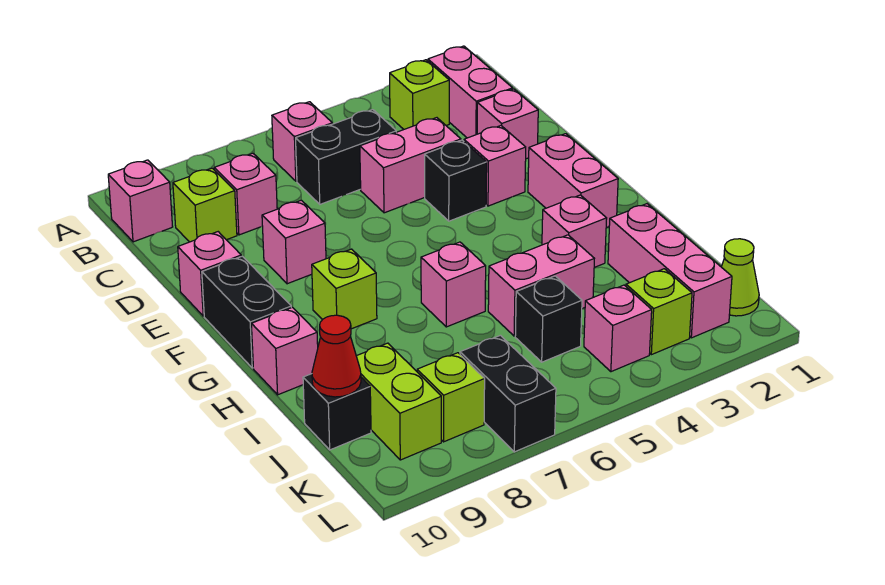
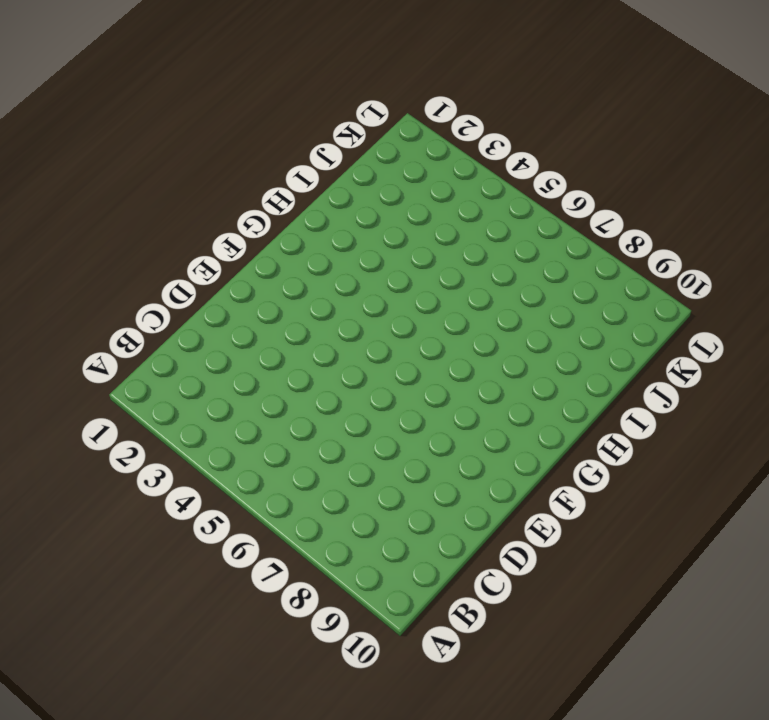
none -> pink 1x2 brick [428,46,513,138]
none -> lime 1x1 brick [390,60,449,129]
none -> pink 1x1 brick [272,102,332,181]
none -> pink 1x1 brick [108,160,173,242]

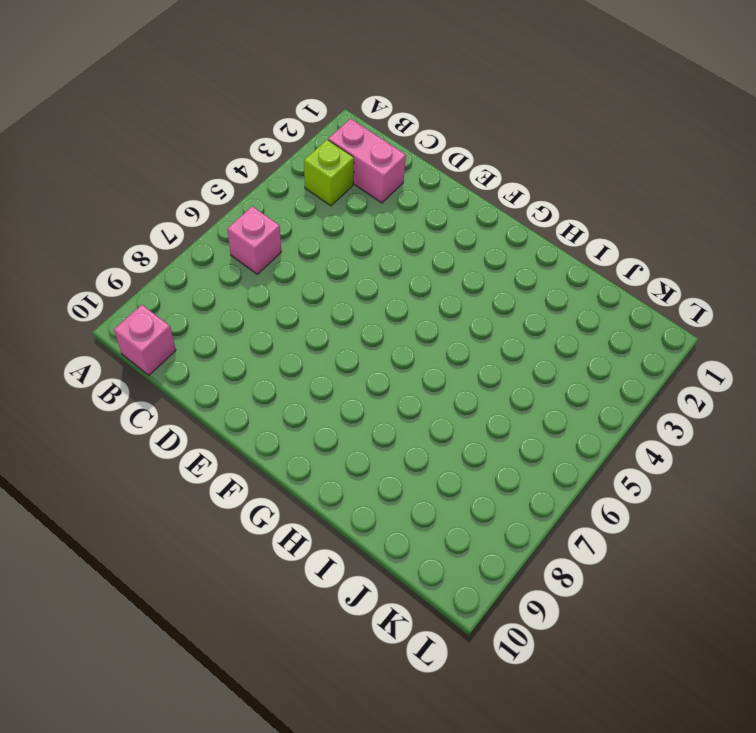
none -> black 1x2 brick [296,110,396,204]
none -> pink 1x1 brick [214,153,277,235]
none -> lime 1x1 brick [173,168,237,242]
none -> pink 1x1 brick [477,89,538,159]

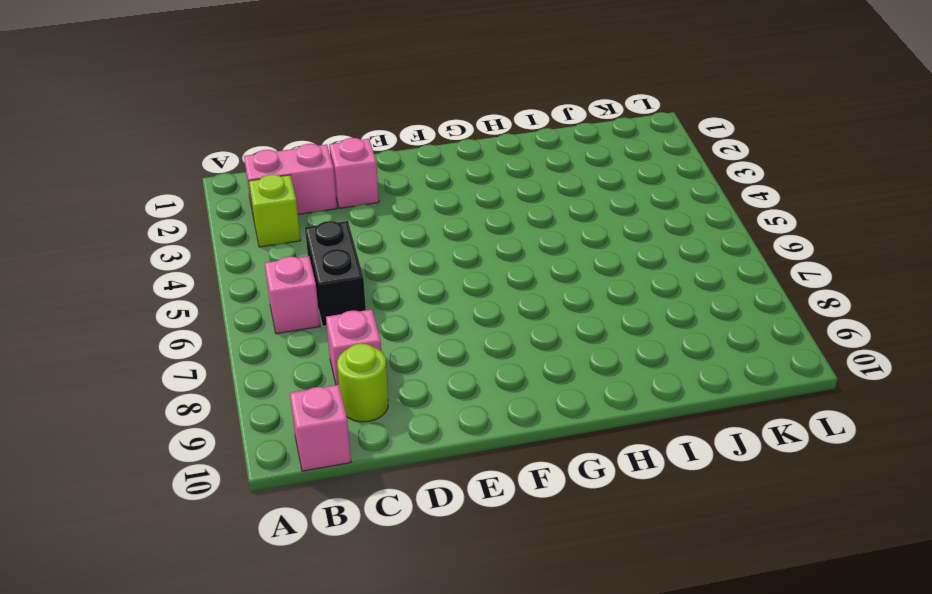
lime 1x1 round brick [337,343,388,422] -> lime 1x1 brick [173,168,237,242]
none -> pink 1x2 brick [360,118,461,213]
none -> pink 1x1 brick [464,126,526,206]
none -> black 1x1 brick [425,140,487,221]
none -> pink 1x1 brick [262,200,326,284]

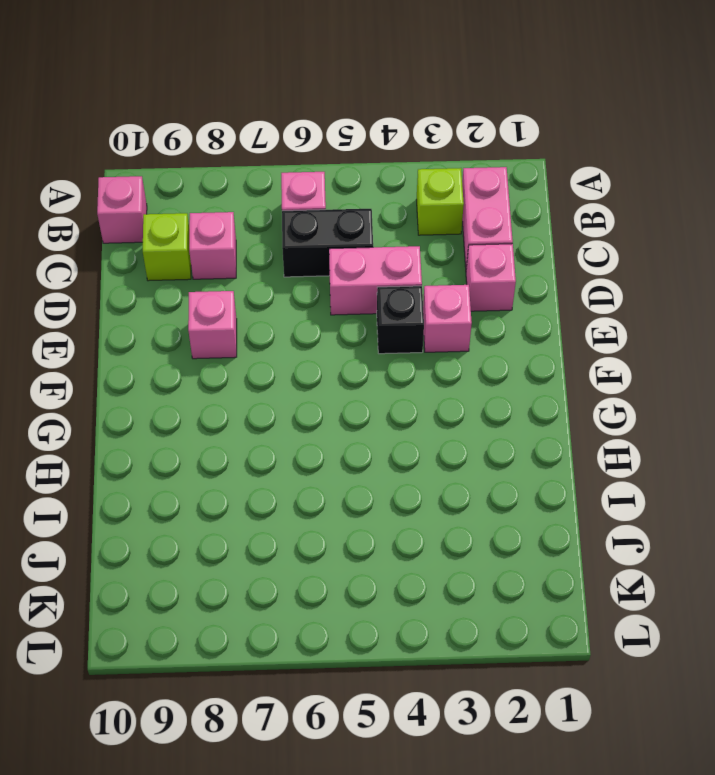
none -> pink 1x1 brick [178,232,241,316]
none -> pink 1x2 brick [528,134,618,228]
none -> black 1x2 brick [202,256,291,368]
none -> lime 1x1 brick [312,249,377,329]

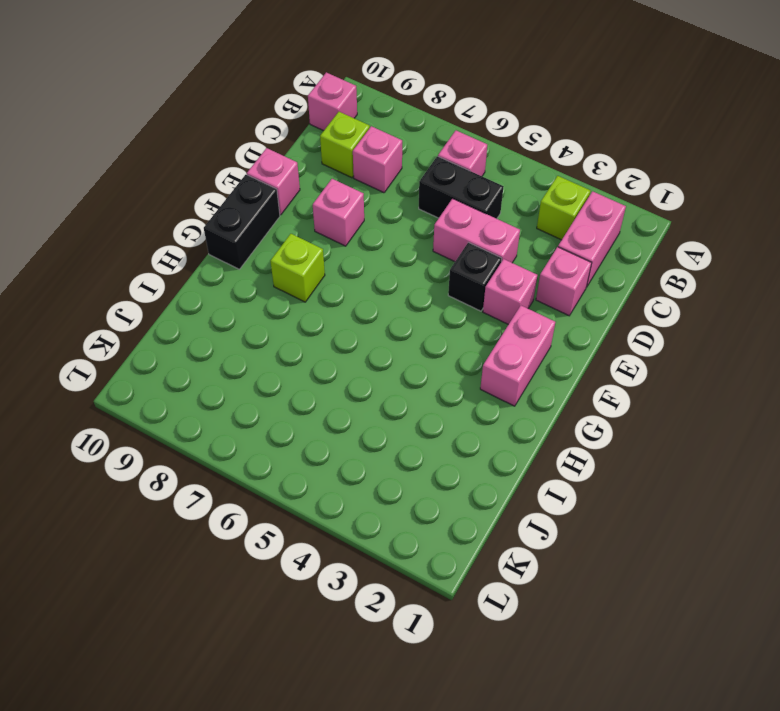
none -> pink 1x1 brick [542,195,607,267]
none -> pink 1x1 brick [421,242,486,327]
none -> pink 1x1 brick [251,307,318,395]
none -> pink 1x3 brick [608,204,732,338]

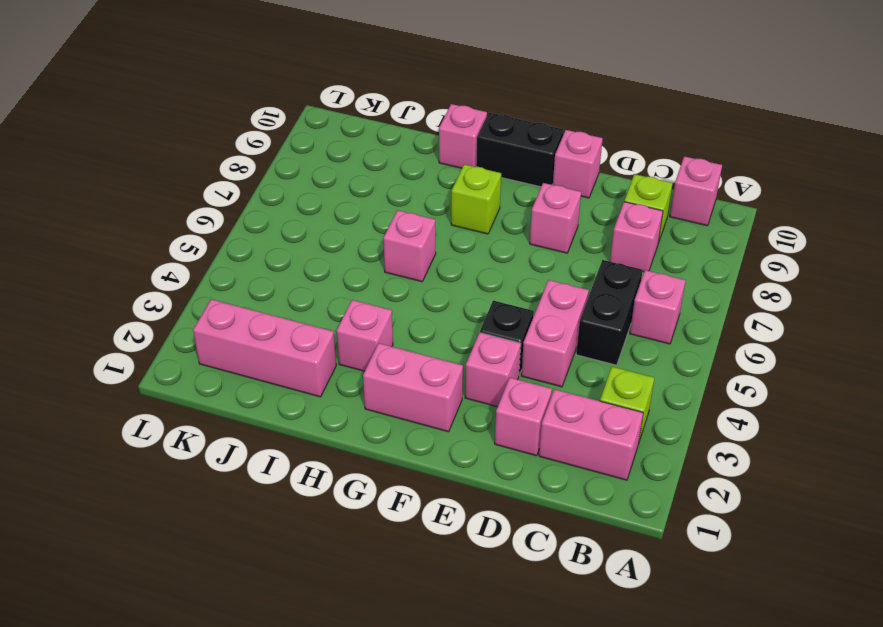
none -> pink 1x2 brick [488,235,594,336]
none -> black 1x1 brick [515,276,582,362]
none -> lime 1x2 brick [356,343,441,460]
none -> black 1x1 brick [303,374,371,450]

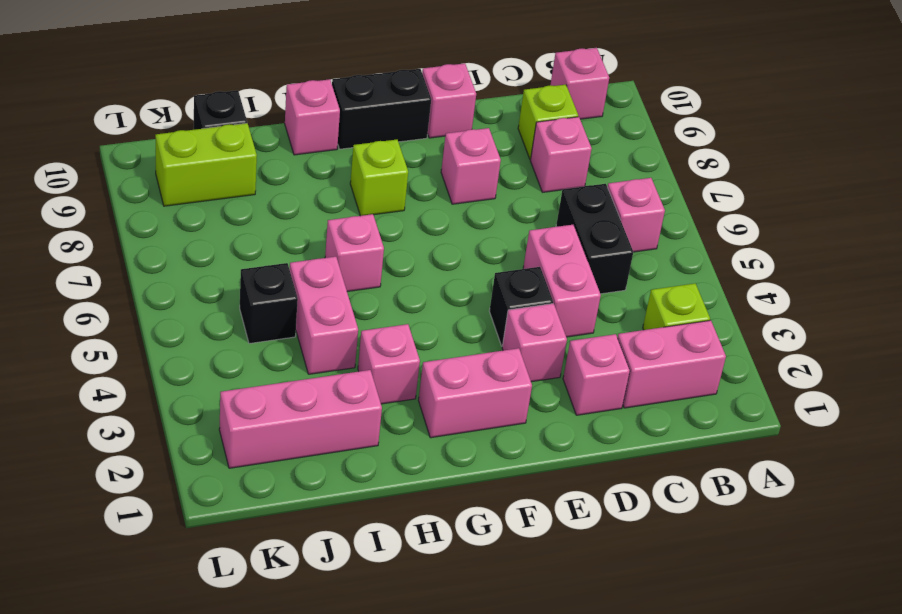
none -> lime 1x1 cone [722,239,759,316]
none -> lime 1x1 brick [626,269,692,355]
none -> pink 1x1 brick [584,285,652,372]
none -> black 1x2 brick [460,335,556,452]

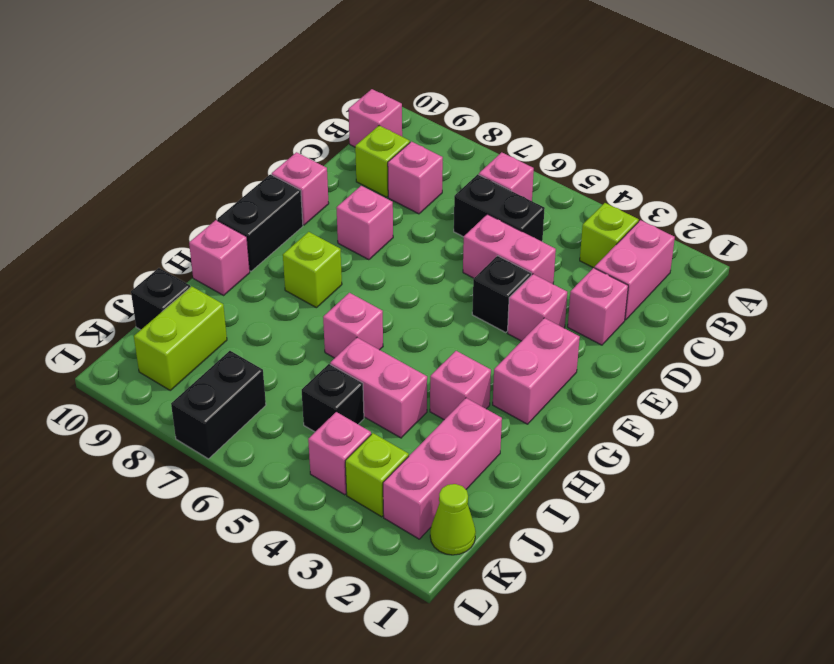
none -> lime 1x1 brick [417,353,485,442]
none -> red 1x1 cone [312,315,361,397]

